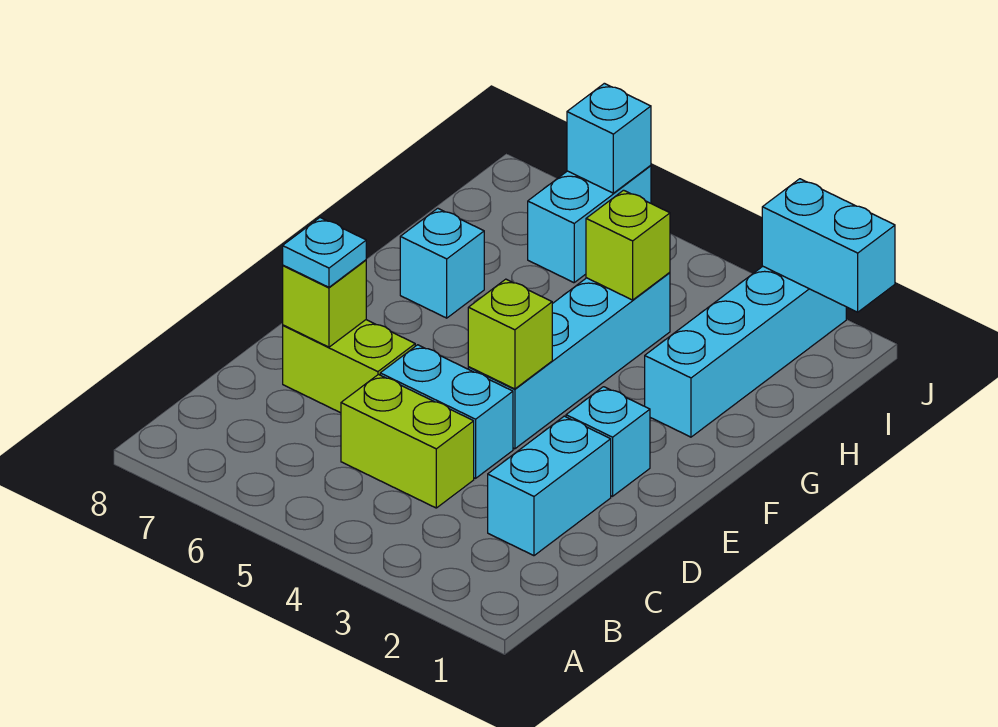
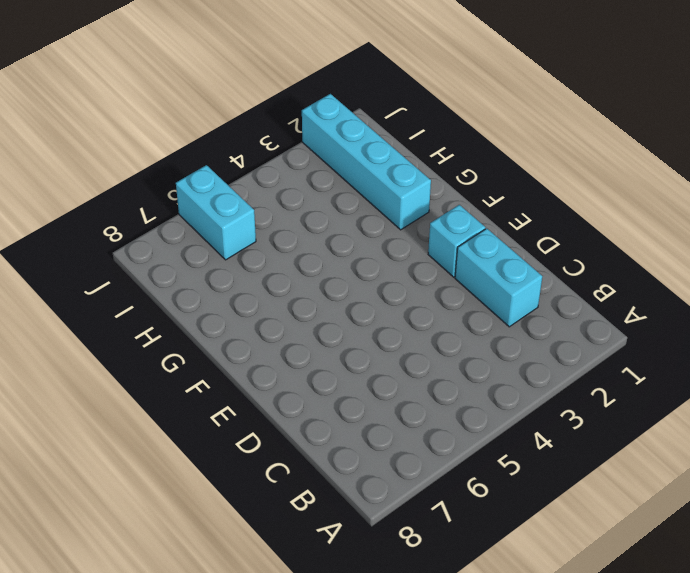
none -> lime 1x2 brick [341,374,474,508]
none -> cyan 1x2 brick [380,345,513,478]
none -> lime 1x2 brick [283,320,415,413]

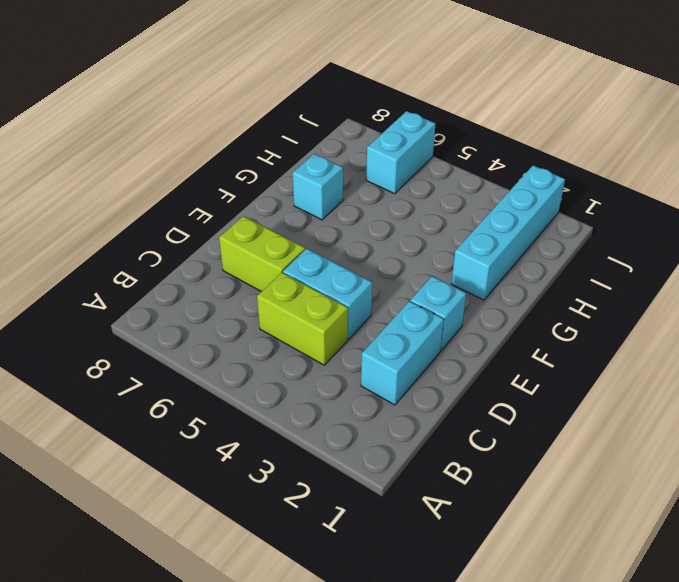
none -> cyan 1x4 brick [468,273,670,449]
none -> lime 1x1 brick [283,260,366,347]
none -> lime 1x1 brick [468,279,552,389]

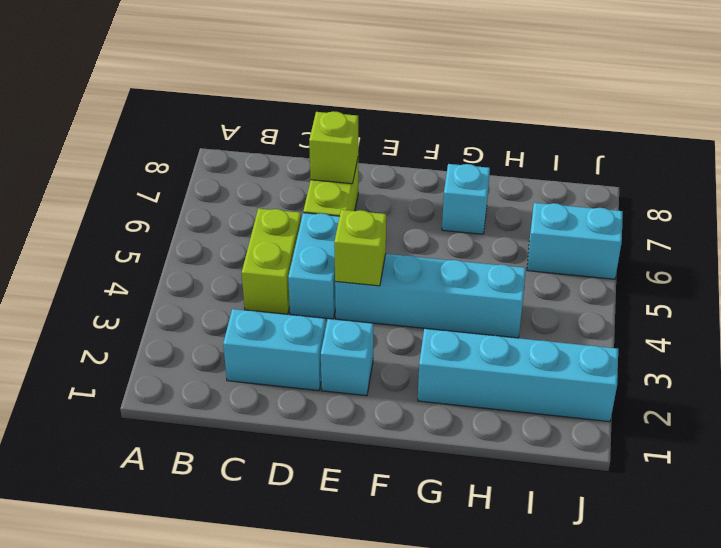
none -> lime 1x1 brick [586,190,670,300]
none -> cyan 1x2 brick [762,179,895,312]
none -> cyan 1x1 brick [567,83,651,193]

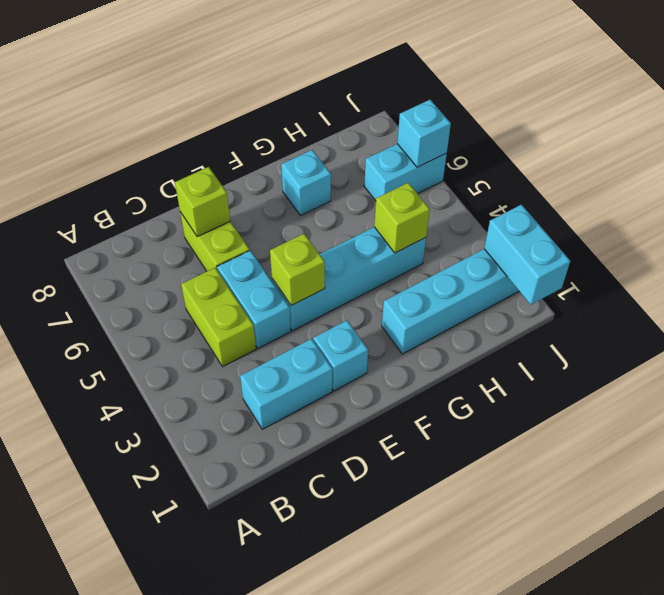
none -> cyan 1x1 plate [283,218,366,287]

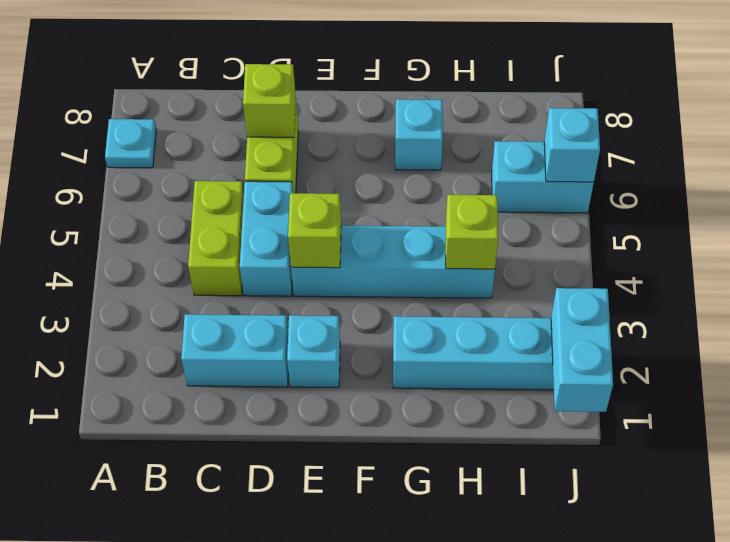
cyan 1x1 plate [105,119,156,168] -> cyan 1x1 plate moved to [283,218,366,287]

